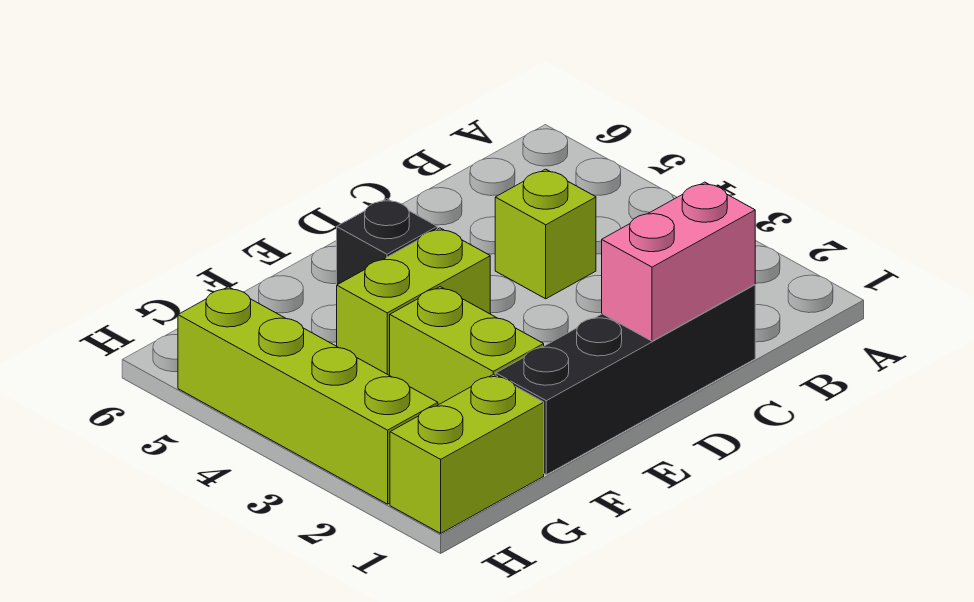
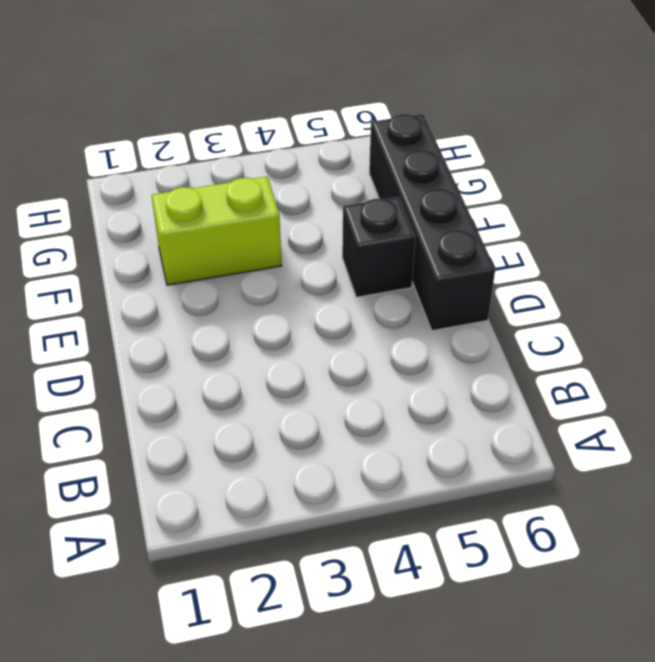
black 1x4 brick [369,114,495,331] -> black 1x4 brick moved to [496,284,755,475]
none -> lime 1x1 brick [495,169,596,299]
none -> lime 1x2 brick [337,228,490,375]

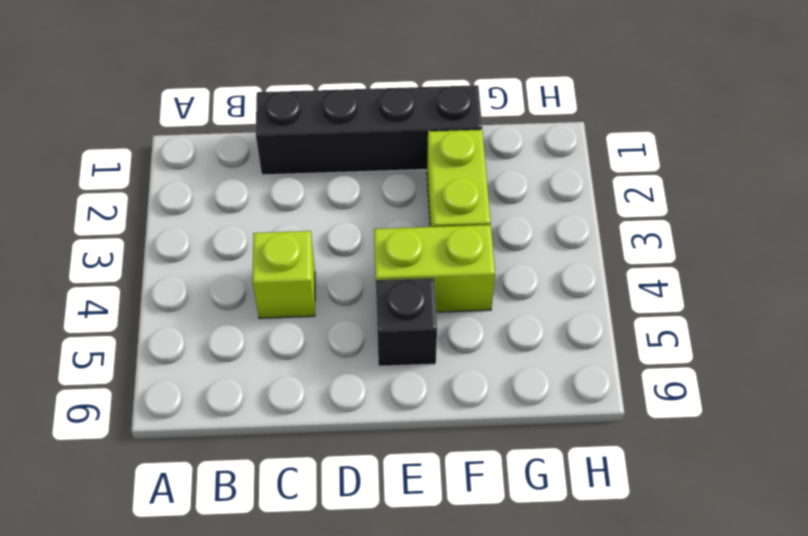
none -> lime 1x2 brick [390,374,544,533]
none -> lime 1x4 brick [178,287,438,504]

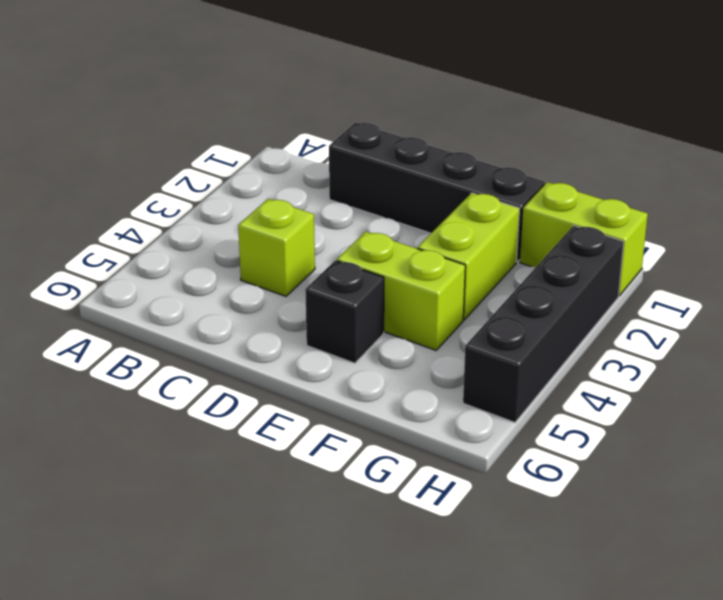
black 1x4 brick [463,226,624,422] -> lime 1x4 brick [178,287,438,504]
none -> pink 1x2 brick [602,182,755,341]

